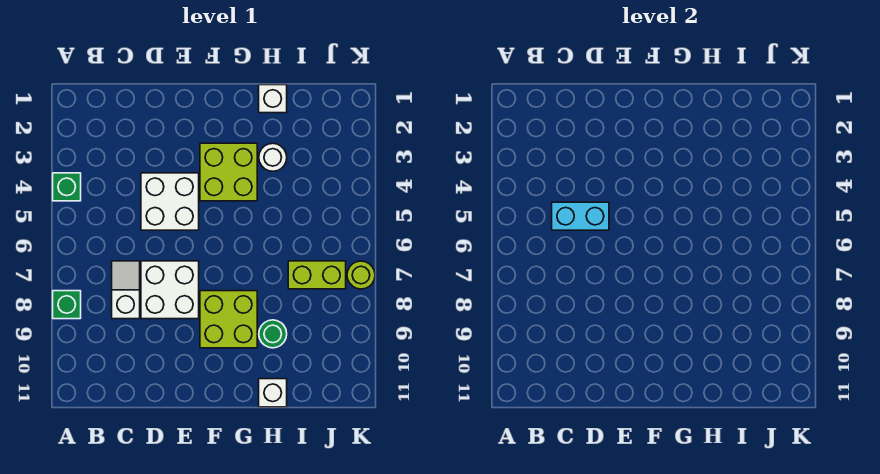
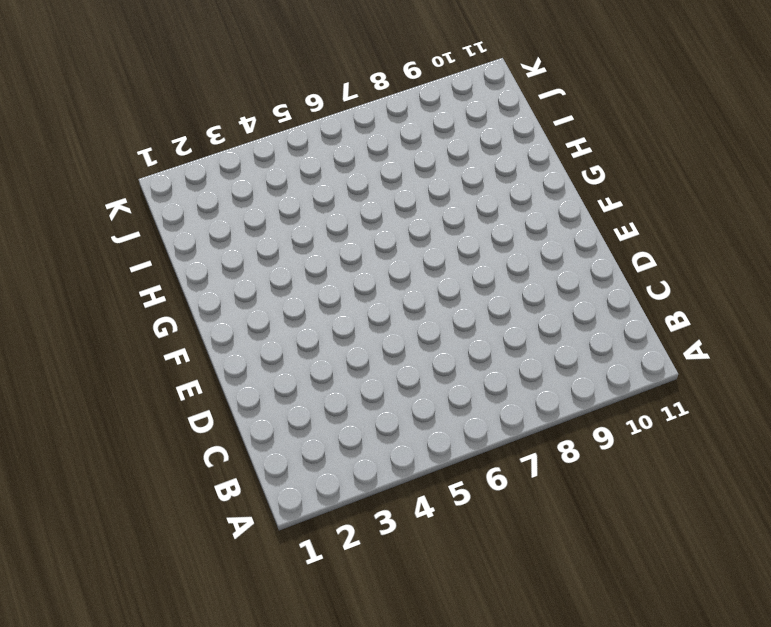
none -> green 1x1 brick [53,173,81,201]
none -> green 1x1 brick [53,291,81,319]
none -> white 1x2 slope [112,261,140,319]

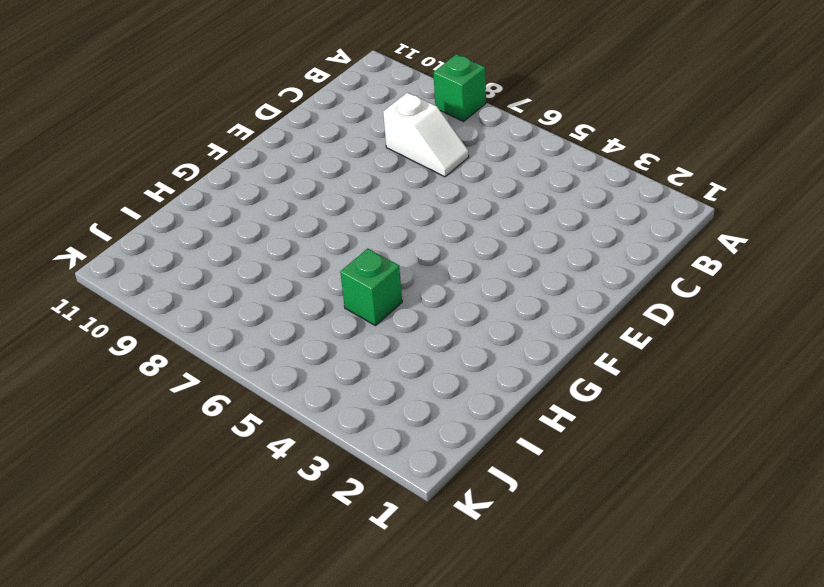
green 1x1 brick [340,249,402,326] -> green 1x1 brick moved to [53,173,81,201]
none -> white 2x2 brick [141,173,199,230]
none -> white 2x2 brick [141,261,199,319]
none -> lime 2x2 brick [200,143,257,201]

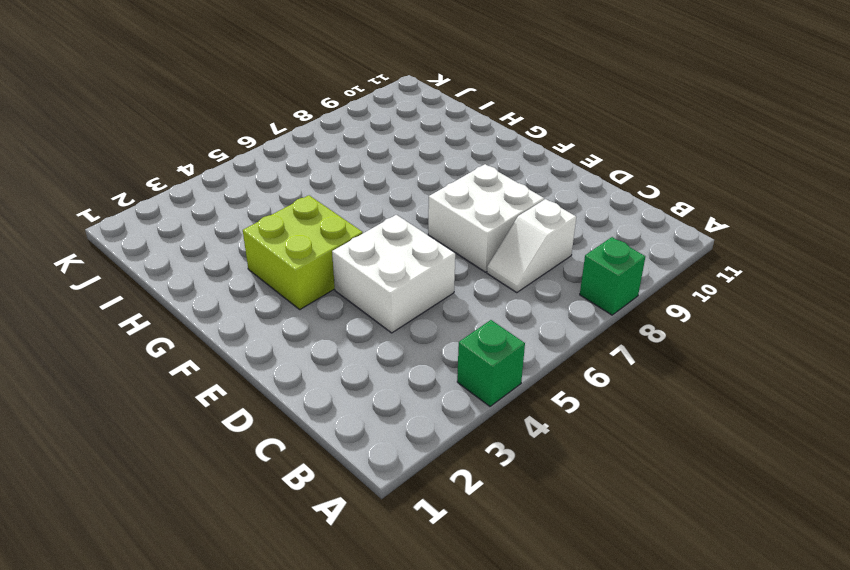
none -> lime 2x2 brick [200,291,257,348]
none -> white 1x1 brick [259,85,287,113]
none -> white 1x1 round brick [259,143,287,171]

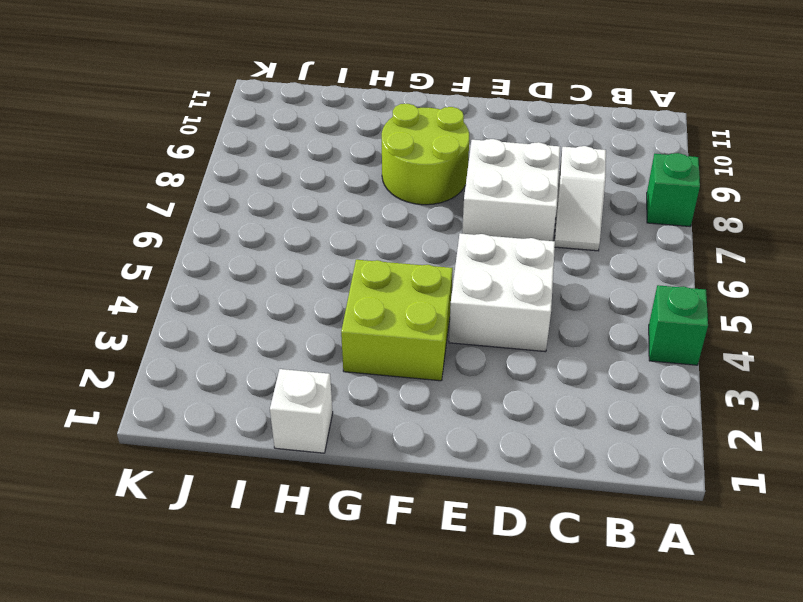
lime 2x2 round brick [382,104,469,205] -> lime 2x2 brick [200,291,257,348]
none -> white 1x1 round brick [259,143,287,171]
none -> green 1x1 round brick [259,320,287,348]
none -> white 1x1 brick [259,379,287,407]

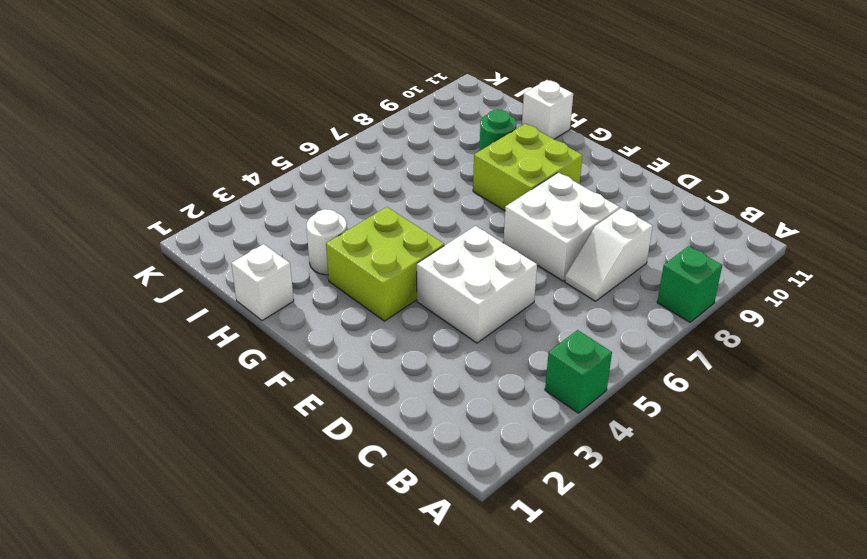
none -> lime 1x2 brick [288,261,346,289]
none -> lime 1x1 round brick [347,261,375,289]
none -> cyan 1x2 brick [552,202,609,230]

